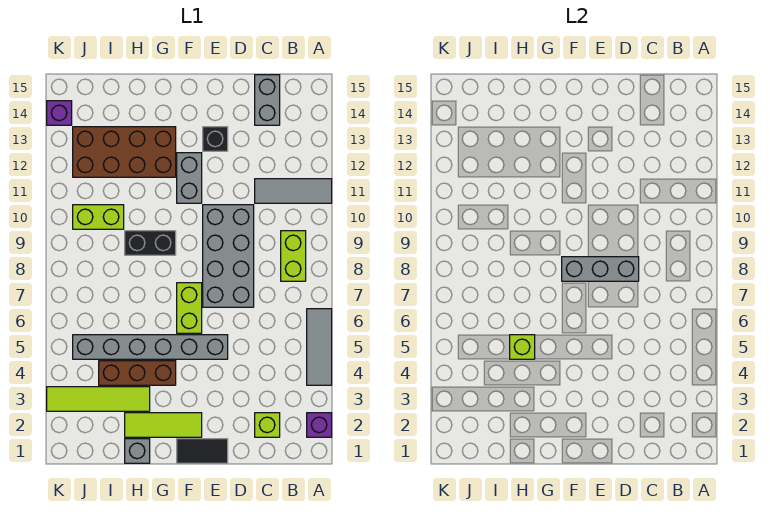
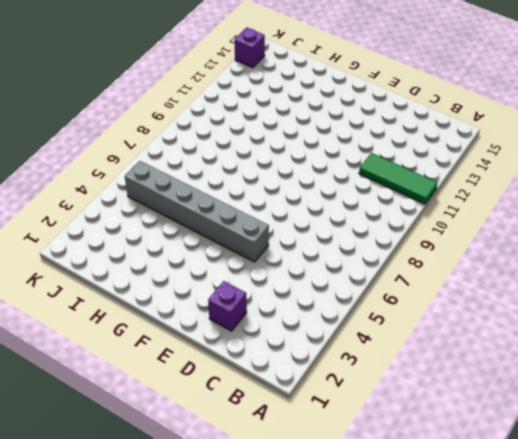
green 1x3 tile [359,153,437,204] -> grey 1x3 tile [255,179,332,203]
purple 1x1 brick [208,281,247,331] -> purple 1x1 brick moved to [307,413,332,437]
none -> grey 1x3 tile [307,309,332,385]
none -> lime 1x2 brick [281,231,306,281]
none -> lime 1x1 brick [255,413,280,437]

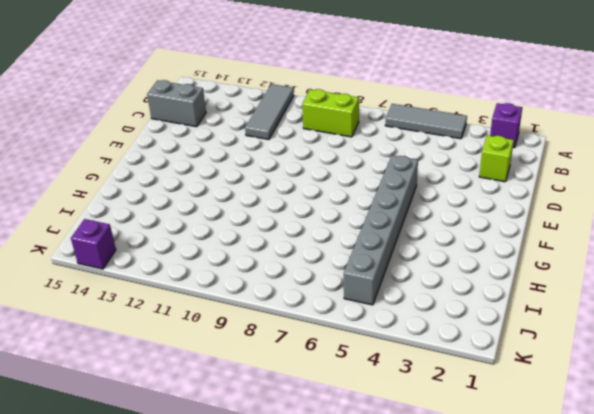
none -> grey 2x4 brick [203,205,254,307]
none -> black 1x2 tile [177,439,228,463]
none -> black 1x1 brick [203,127,228,151]

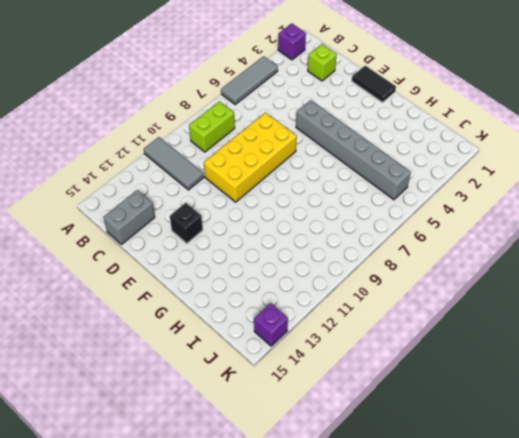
yellow 2x4 brick [204,113,297,202] -> grey 2x4 brick [203,205,254,307]
none -> lime 1x3 tile [125,413,202,437]
none -> lime 1x2 brick [177,283,202,333]
none -> grey 1x2 brick [177,153,202,203]

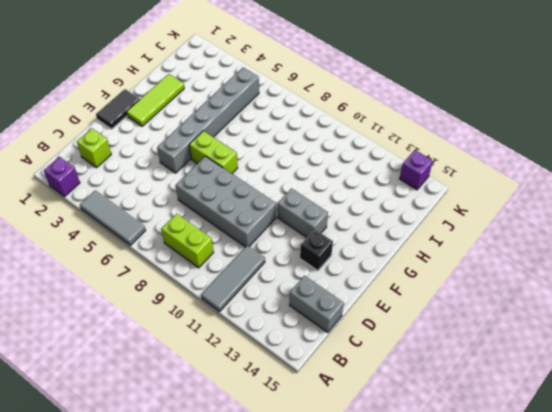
none -> brown 1x3 brick [99,361,176,385]
none -> black 1x2 brick [125,231,176,255]
none -> brown 2x4 brick [73,127,176,177]

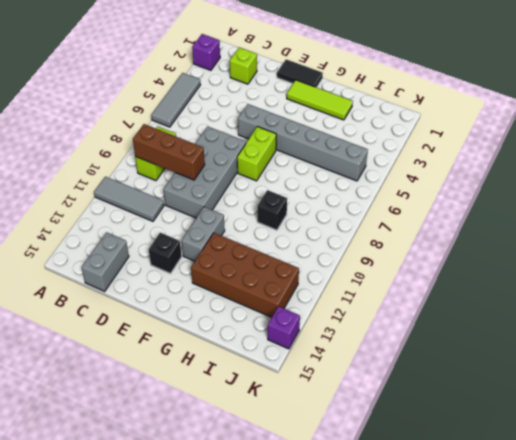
brown 1x3 brick [133,124,205,180] -> brown 1x3 brick moved to [99,361,176,385]
black 1x1 brick [257,190,287,230] -> black 1x2 brick [125,231,176,255]
none -> grey 1x1 brick [125,439,150,463]
none -> lime 1x4 tile [47,387,150,411]
none -> lime 1x2 brick [73,205,124,229]

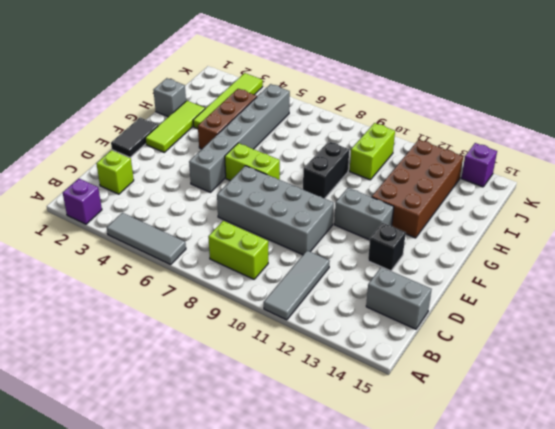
none -> grey 1x3 brick [562,257,639,281]
none -> lime 1x1 brick [510,335,535,359]

